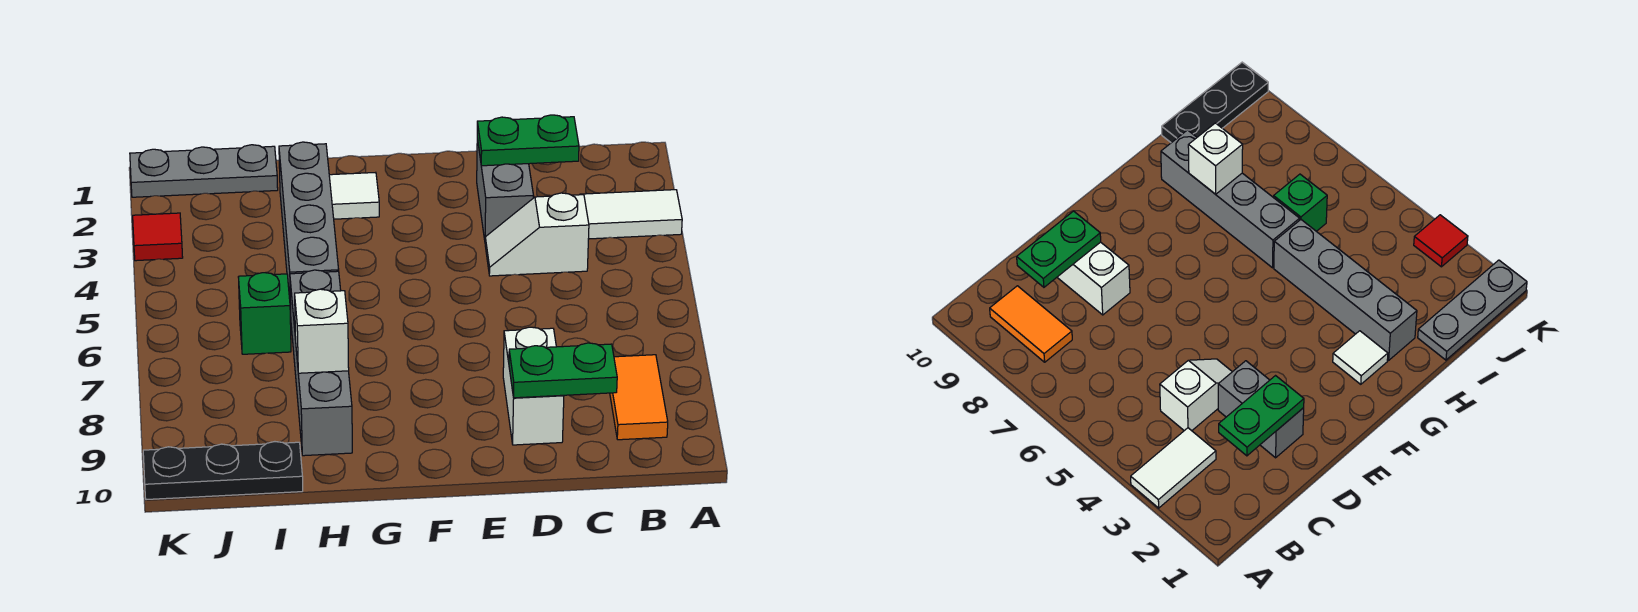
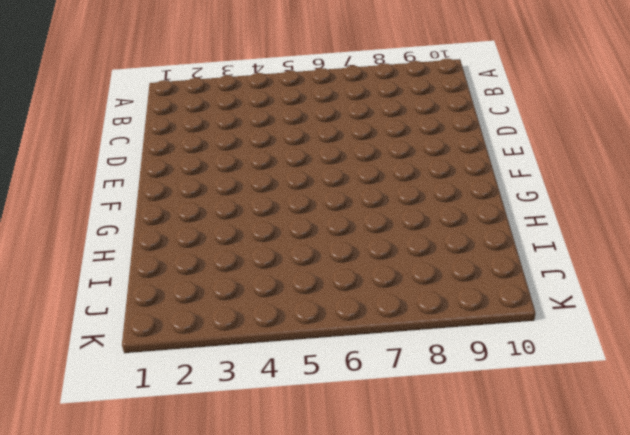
none -> white 1x2 tile [580,190,682,239]
none -> orange 1x2 tile [610,355,668,440]
none -> white 1x2 slope [485,193,589,276]

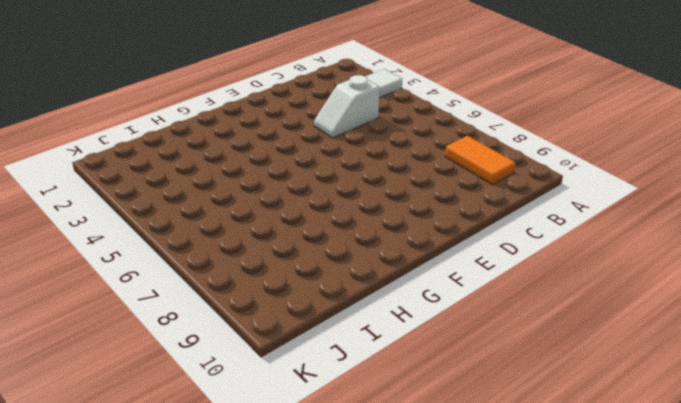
none -> grey 1x2 brick [477,139,534,240]
none -> white 1x2 brick [503,327,564,445]
none -> white 1x1 tile [329,172,379,219]

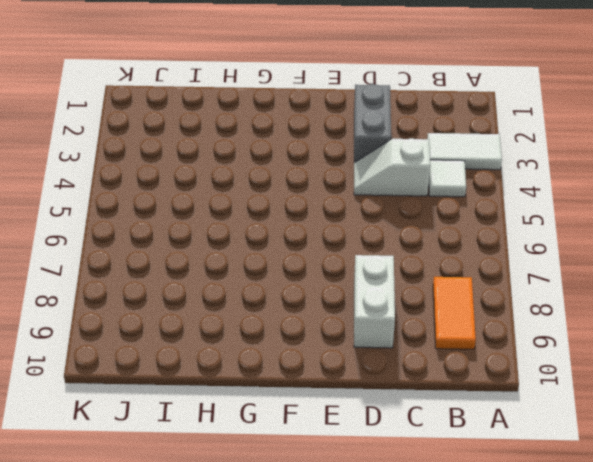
white 1x1 tile [429,160,466,197] -> white 1x1 tile moved to [329,172,379,219]
none -> grey 1x4 brick [279,142,339,315]
none -> grey 1x4 brick [290,270,352,456]
none -> grey 1x3 plate [130,145,278,197]

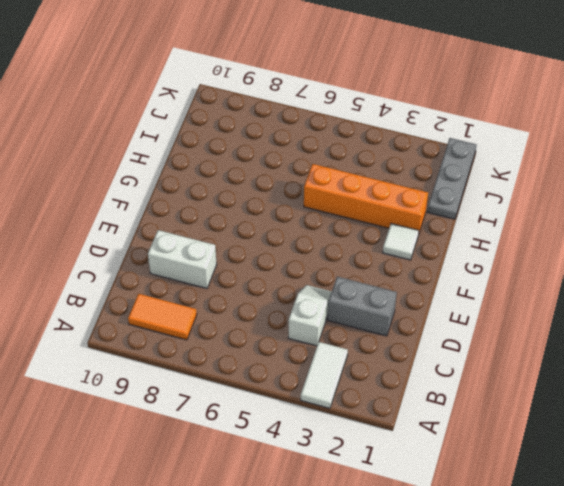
orange 1x4 brick [304,164,428,235] -> grey 1x4 brick [279,142,339,315]
none -> grey 1x4 brick [290,270,352,456]
none -> green 1x1 brick [238,273,291,354]
none -> black 1x3 plate [143,442,303,500]

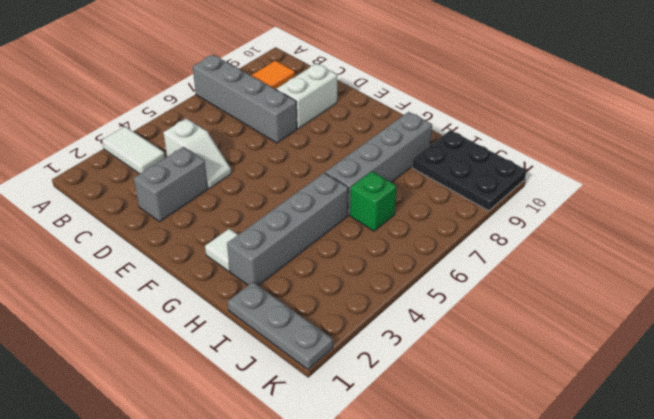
grey 1x4 brick [193,55,297,143] -> none
black 2x3 plate [412,130,527,211] -> black 1x3 plate [143,442,303,500]
none -> red 1x1 tile [133,213,183,261]
none -> green 1x2 plate [477,115,579,166]
none -> green 1x2 plate [509,343,617,398]

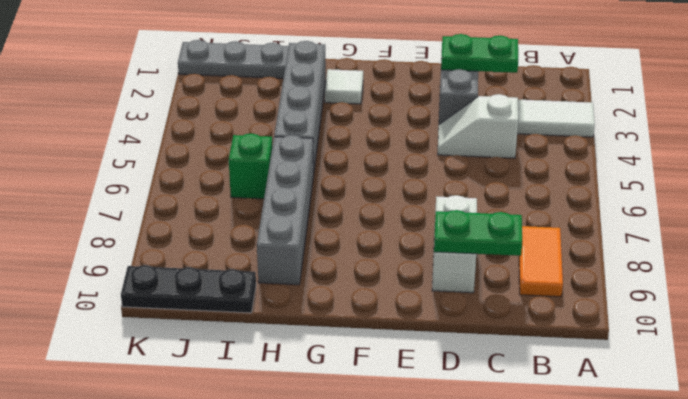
none -> red 1x1 tile [133,213,183,261]
none -> white 1x1 brick [295,289,349,373]

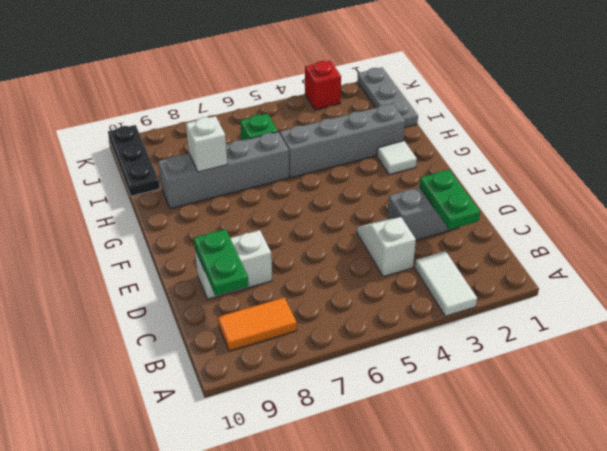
red 1x1 brick [305,61,341,110] -> red 1x1 tile [133,213,183,261]

